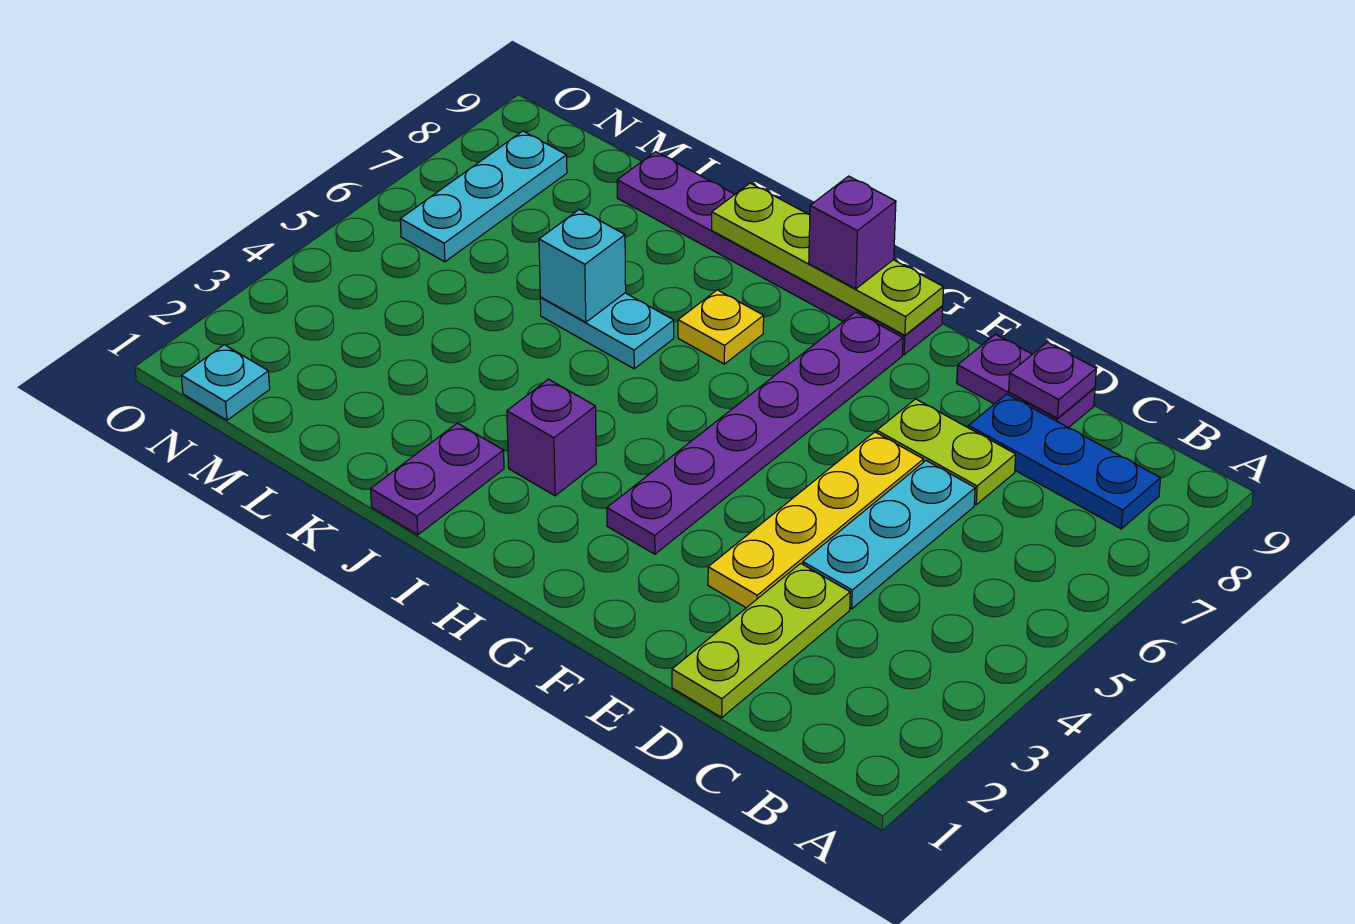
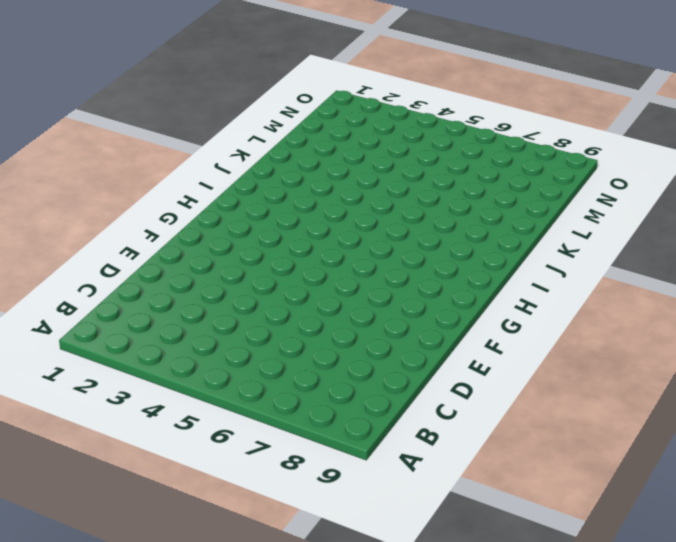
none -> blue 1x3 plate [968,394,1160,529]
none -> lime 1x3 plate [672,563,850,717]
none -> cyan 1x3 plate [803,461,975,609]

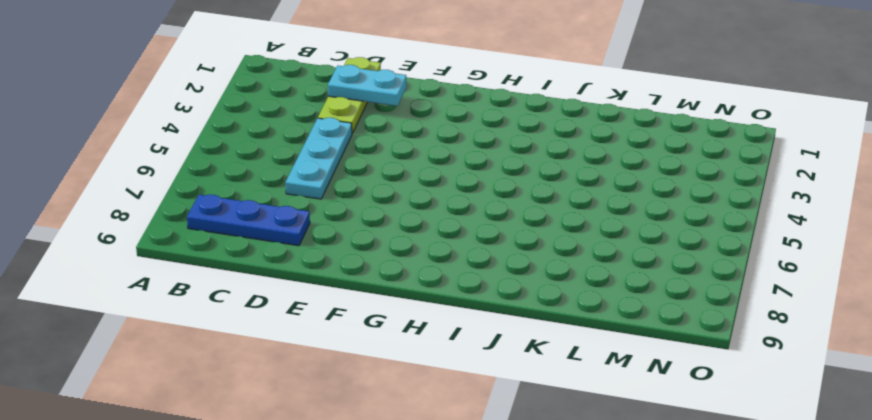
cyan 1x2 plate [328,65,407,106] -> cyan 1x2 plate moved to [540,293,674,369]
none -> lime 1x2 plate [877,399,1016,505]
none -> purple 1x2 plate [957,334,1095,428]
none -> yellow 1x4 plate [708,432,923,608]

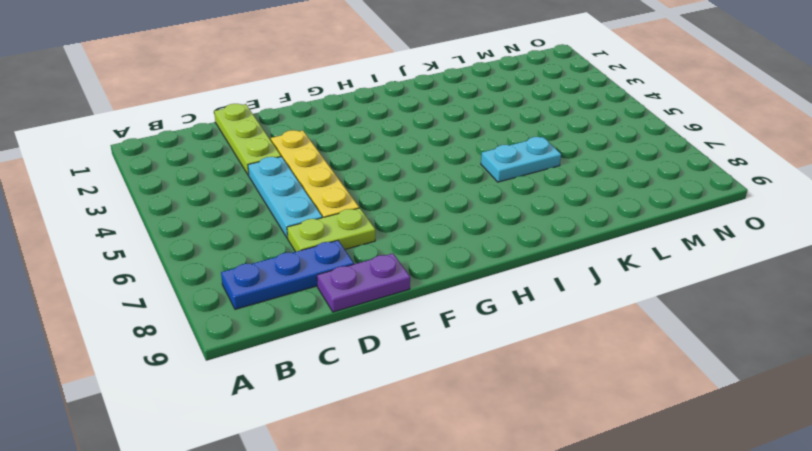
none -> purple 1x6 plate [607,312,903,554]
none -> purple 1x6 plate [617,152,943,355]
none -> purple 1x1 brick [507,379,596,496]

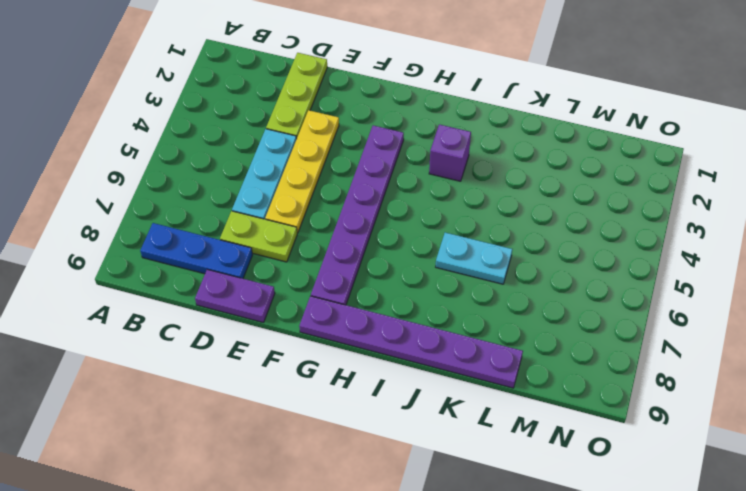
none -> yellow 1x1 plate [678,290,764,364]
none -> purple 1x2 plate [371,423,504,535]
none -> cyan 1x1 plate [181,345,270,420]

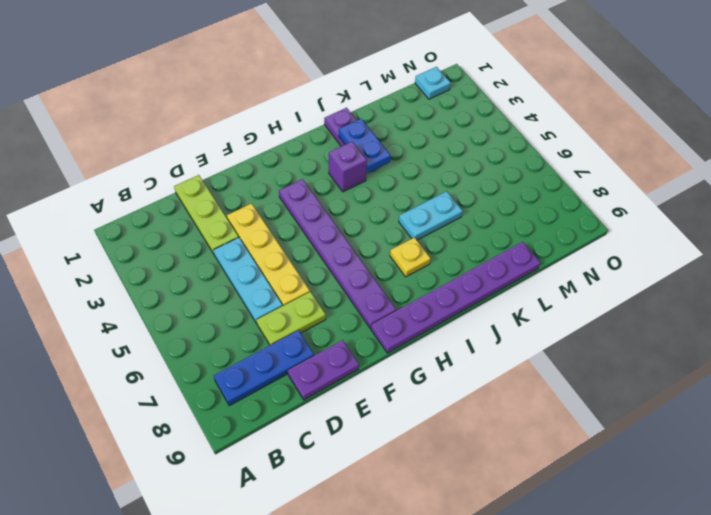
blue 1x2 plate [339,119,391,173] -> none
none -> cyan 1x3 plate [400,131,567,262]
none -> purple 1x1 plate [1009,342,1096,418]
none -> lime 1x4 plate [712,183,944,335]

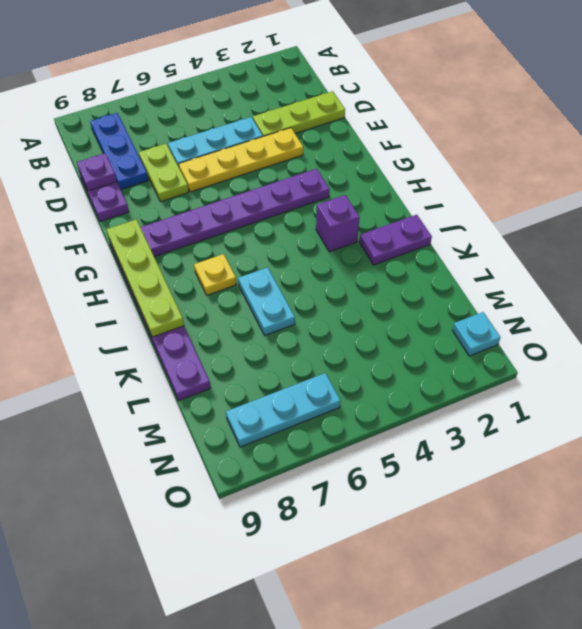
none -> cyan 1x1 brick [539,210,626,322]
none -> purple 1x1 brick [809,176,896,289]

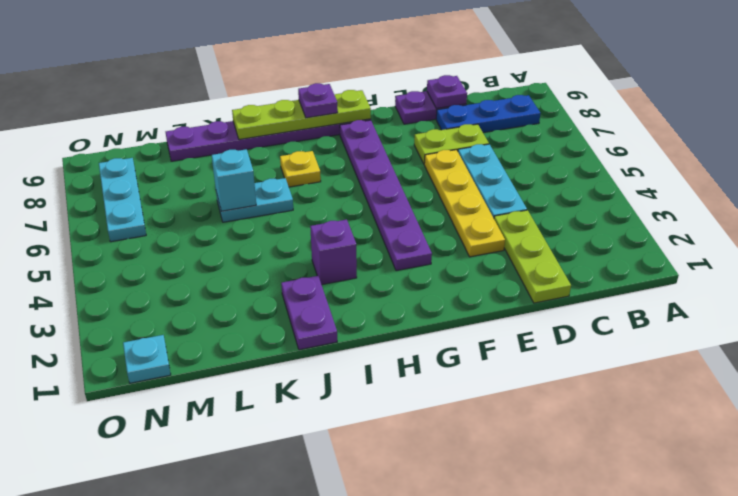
purple 1x1 plate [298,83,338,118] -> purple 1x1 brick [809,176,896,289]

